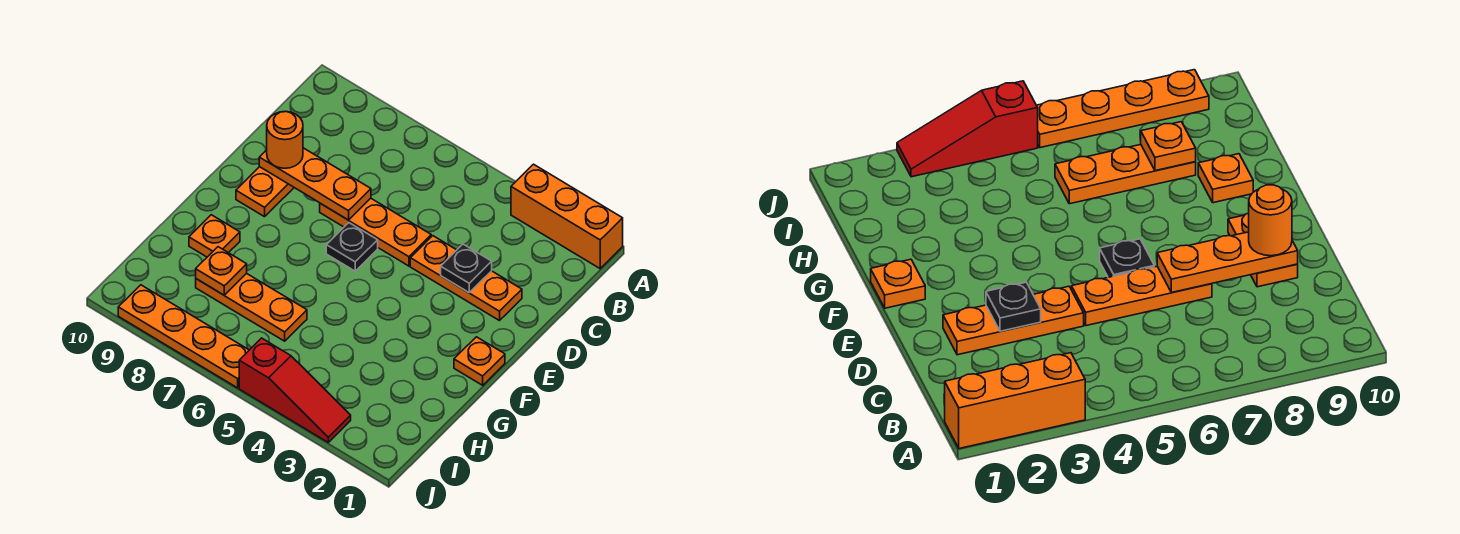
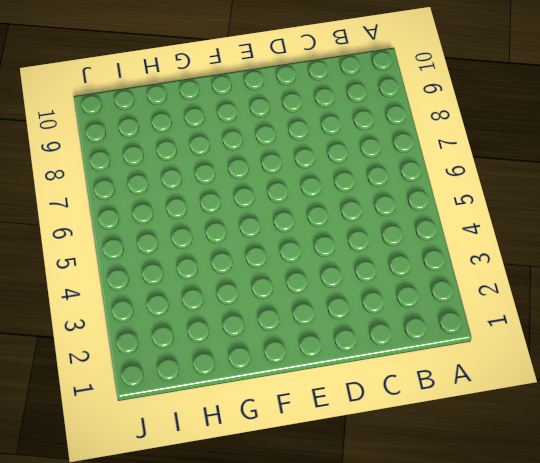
none -> orange 1x3 brick [511,164,623,268]
none -> orange 1x3 plate [410,236,522,321]
none -> orange 1x3 plate [320,198,431,266]

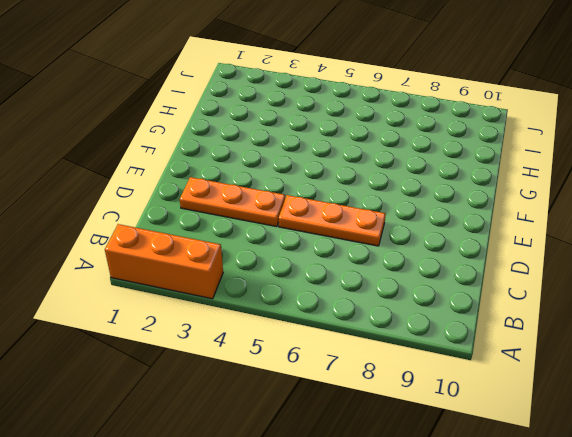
none -> orange 1x2 plate [236,167,294,217]
none -> black 1x1 plate [326,223,378,271]
none -> orange 1x1 plate [454,337,505,385]

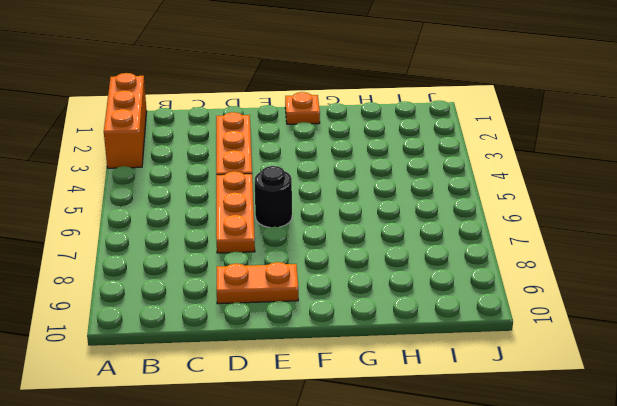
black 1x1 round brick [255,166,292,227] -> black 1x1 plate [326,223,378,271]
none -> orange 1x1 plate [189,215,240,257]
none -> orange 1x3 plate [196,273,307,341]
none -> red 1x3 slope [239,338,351,442]

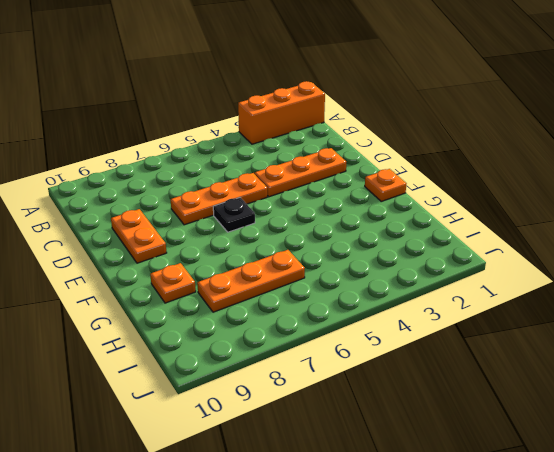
none -> red 1x3 slope [239,338,351,442]
none -> orange 1x4 plate [118,285,249,388]
none -> black 1x1 plate [441,244,492,293]

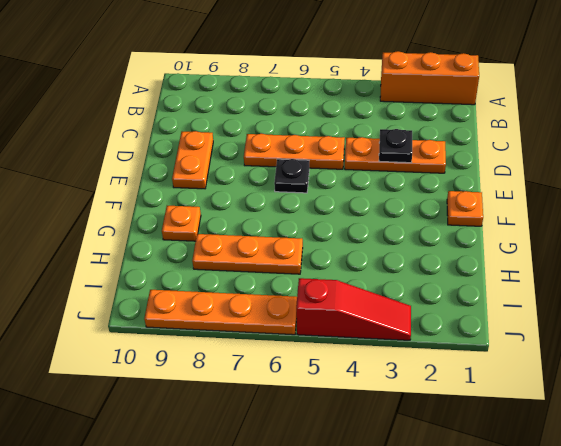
none -> orange 1x3 plate [259,148,371,220]
none -> orange 1x1 plate [196,247,247,295]
none -> orange 1x1 round brick [267,111,303,168]

